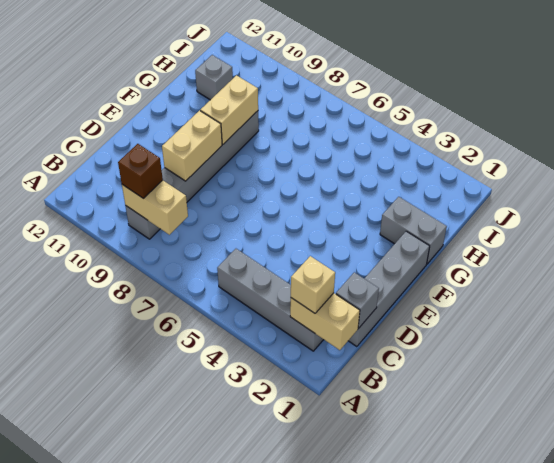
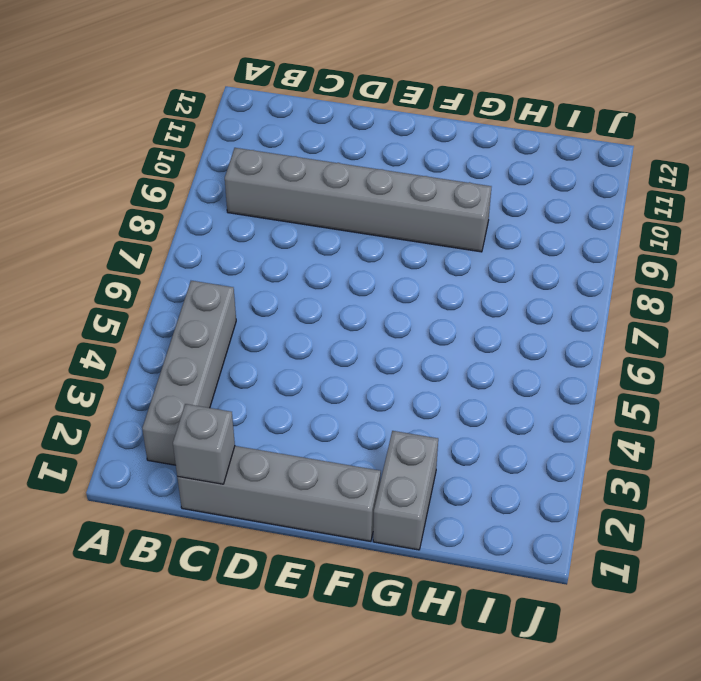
none -> grey 1x1 brick [195,55,233,100]
none -> tan 1x2 brick [290,293,360,350]
none -> tan 1x2 brick [122,180,188,235]

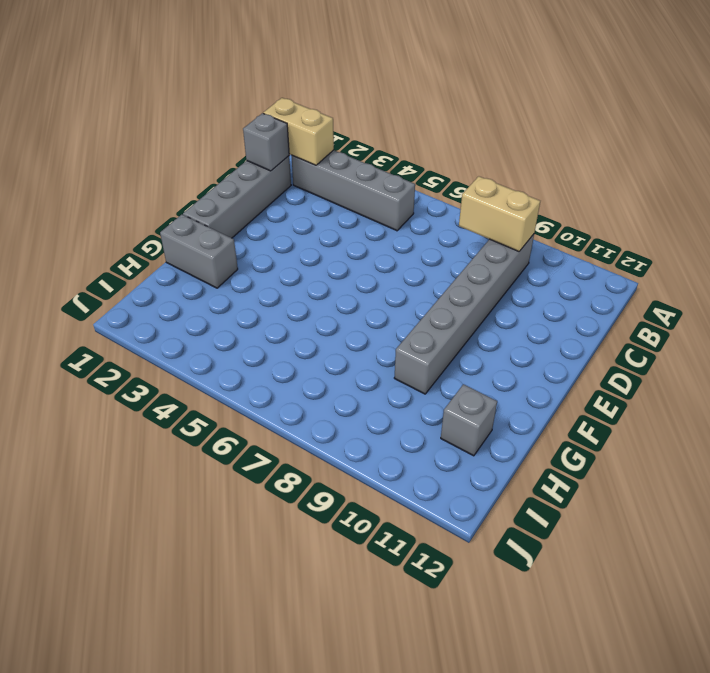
none -> tan 1x2 brick [162,111,222,181]
none -> tan 1x2 brick [200,75,258,144]
none -> tan 1x1 brick [291,256,335,313]

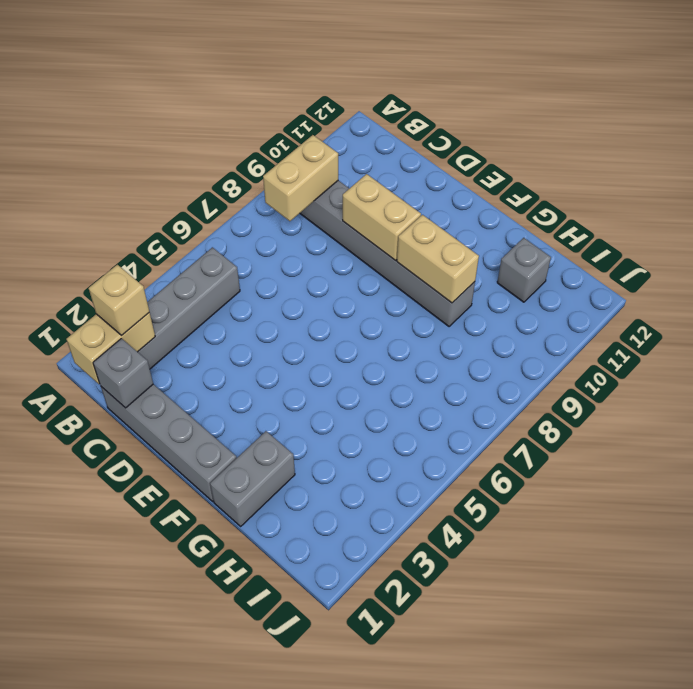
none -> brown 1x1 brick [118,144,163,198]

